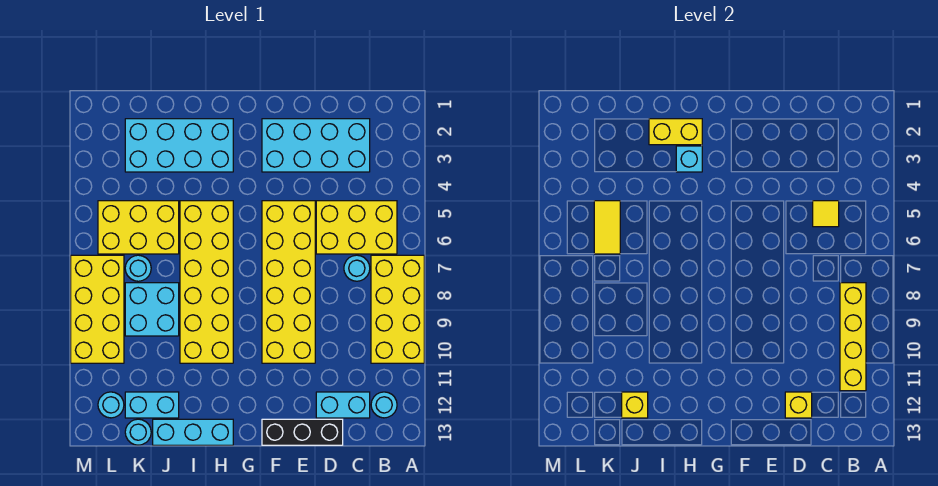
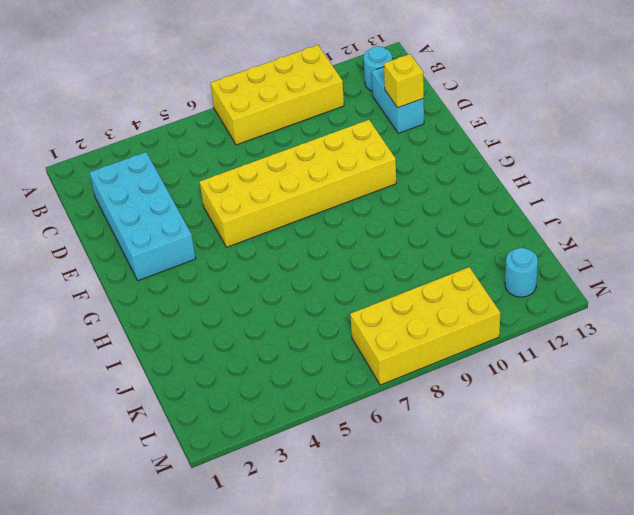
none -> yellow 2x3 brick [316,201,397,254]
none -> cyan 1x1 round brick [344,255,370,281]
none -> black 1x3 brick [262,419,343,445]

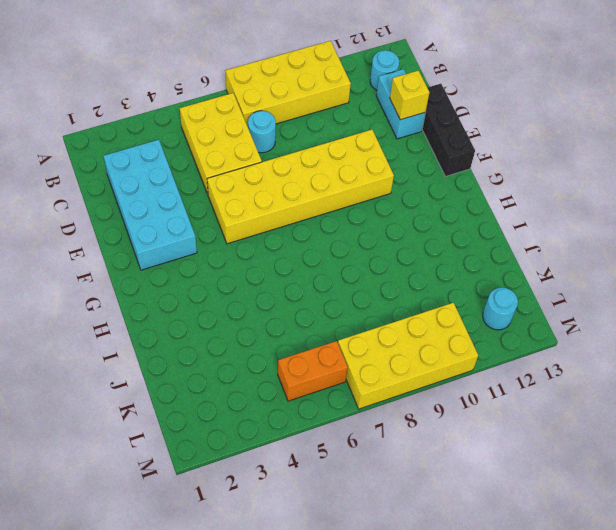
orange 1x2 brick [278,341,348,401] -> yellow 2x3 brick [98,201,179,254]
none -> cyan 2x4 brick [125,119,233,172]
none -> yellow 2x6 brick [180,201,233,363]
none -> cyan 1x3 brick [153,419,233,445]

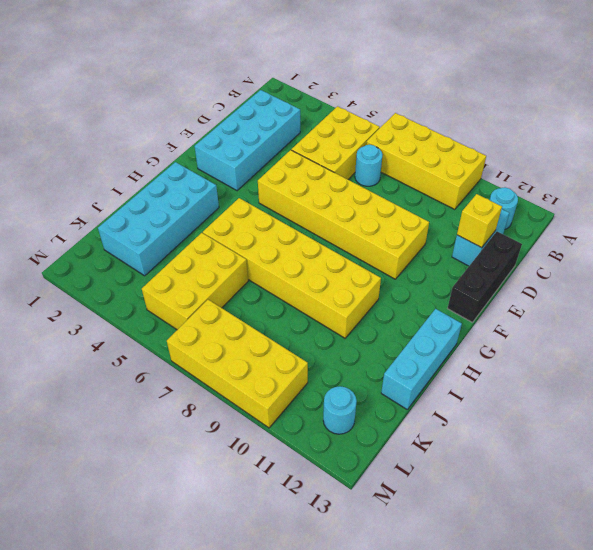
none -> cyan 2x2 brick [125,283,179,336]
none -> cyan 1x2 brick [125,392,179,418]
none -> cyan 1x1 round brick [125,255,151,281]

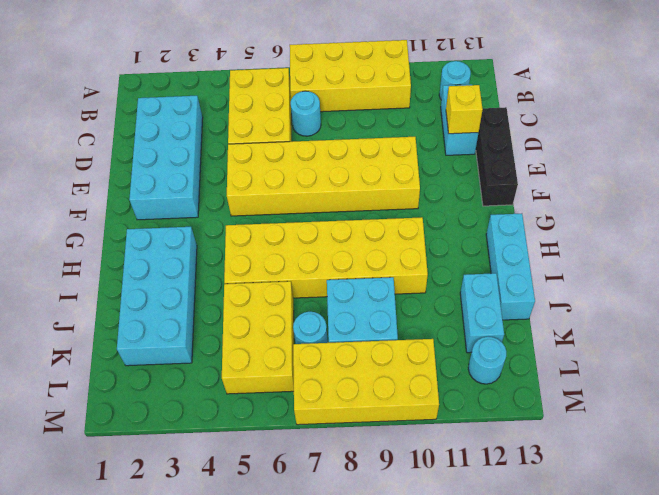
none -> cyan 1x1 round brick [125,419,151,445]
none -> yellow 1x4 brick [840,283,866,391]
none -> yellow 1x1 tile [813,201,839,227]

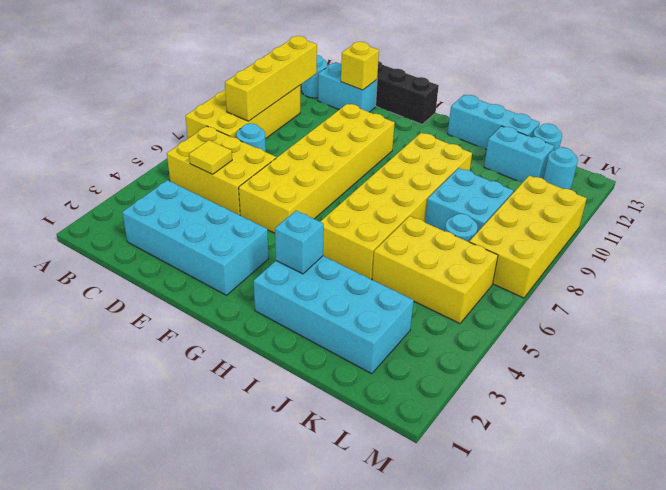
none -> yellow 1x2 brick [649,119,702,145]
none -> yellow 1x1 brick [622,392,648,418]
none -> yellow 1x2 tile [594,201,620,254]

